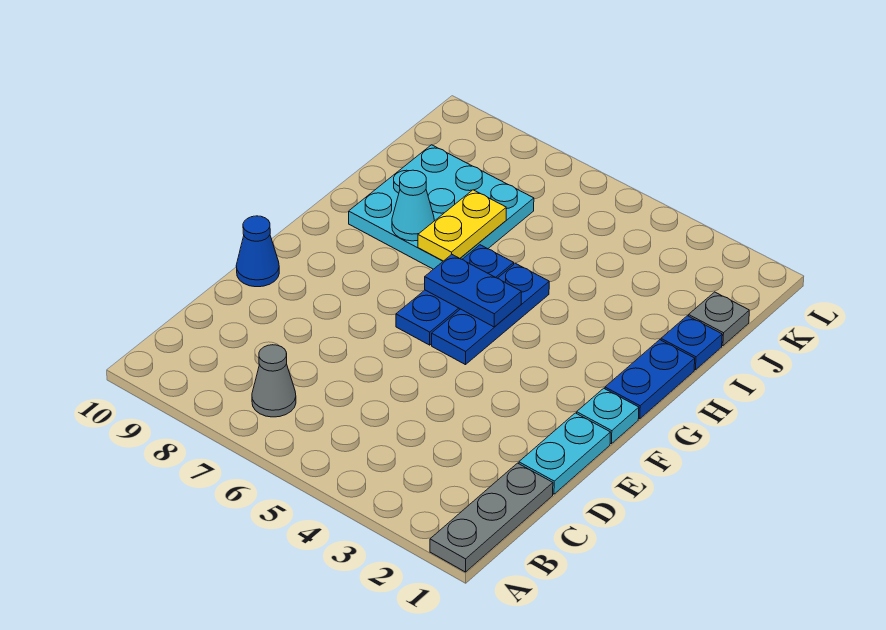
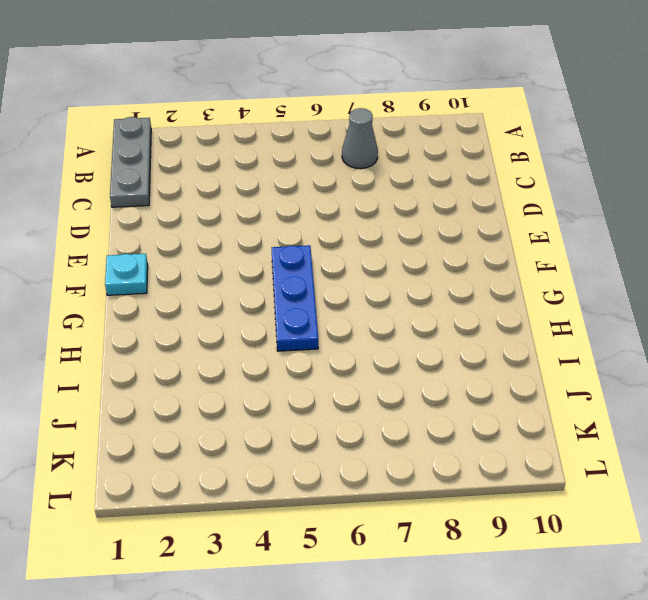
none -> cyan 1x2 plate [519,413,611,494]
none -> blue 1x1 cone [236,216,279,287]
none -> blue 1x3 plate [396,245,514,345]

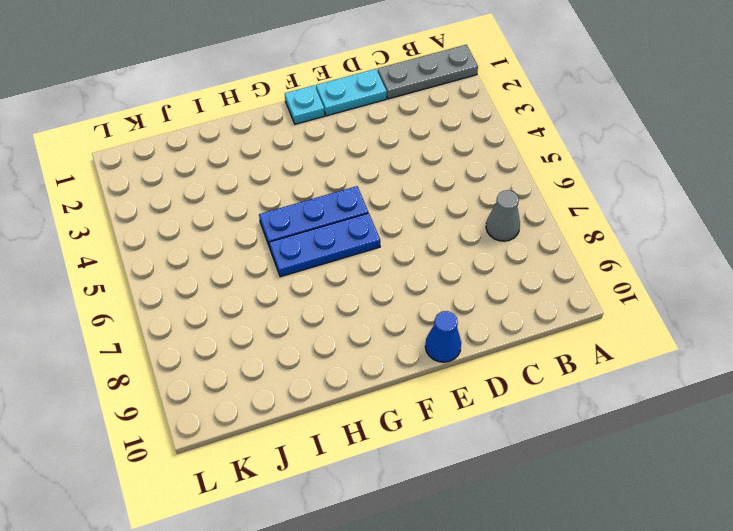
none -> blue 1x2 plate [605,340,695,419]
none -> cyan 3x3 plate [349,145,534,269]
none -> blue 1x1 plate [661,316,722,370]

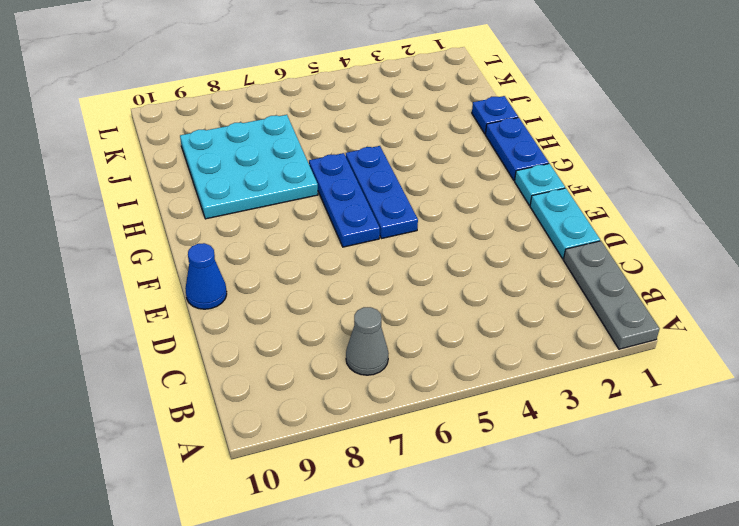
none -> grey 1x1 plate [689,292,749,346]
none -> blue 1x2 plate [425,254,521,327]
none -> yellow 1x2 plate [418,190,506,261]

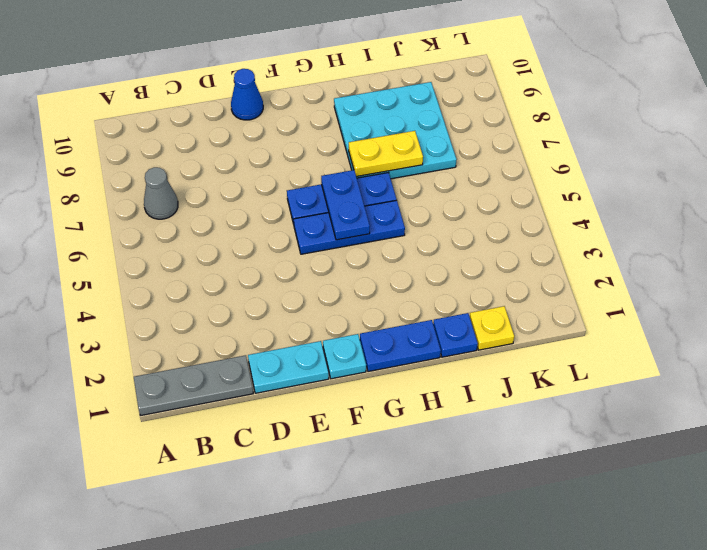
yellow 1x1 plate [470,306,514,350] -> grey 1x1 plate [689,292,749,346]
none -> cyan 1x1 cone [392,170,434,241]

